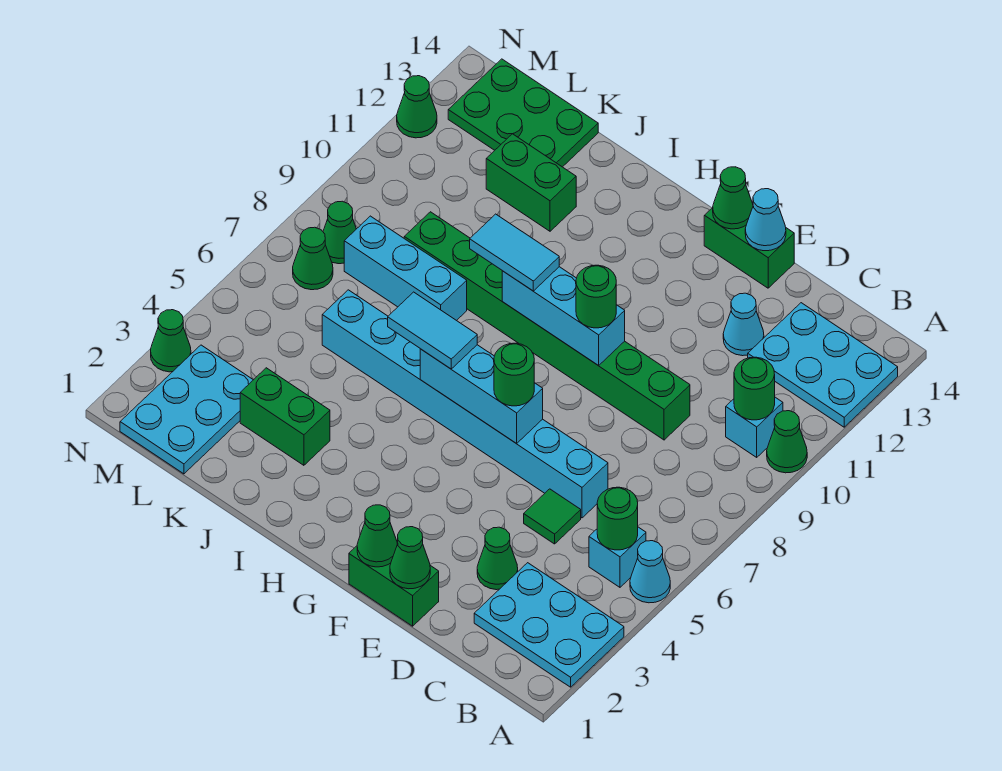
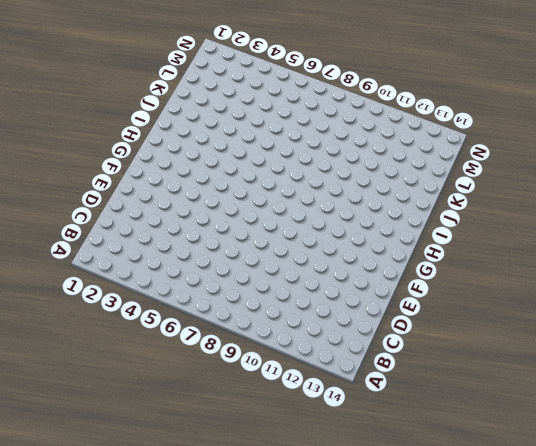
none -> cyan 2x3 plate [474,563,624,687]
none -> cyan 1x1 cone [630,541,670,603]
none -> green 1x1 cone [767,411,807,473]
none -> cyan 2x3 plate [748,303,898,427]

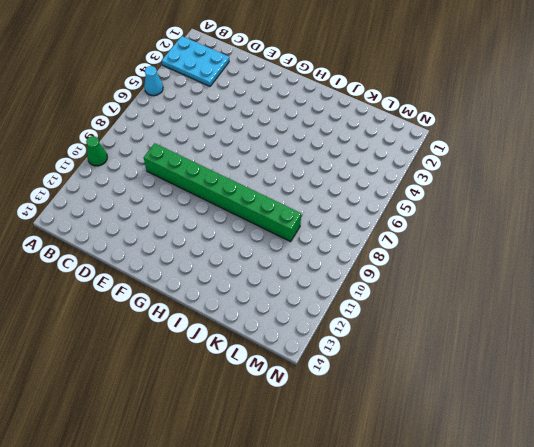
none -> cyan 2x3 plate [748,303,898,427]
none -> cyan 1x1 brick [589,527,646,587]
none -> cyan 1x1 brick [726,397,783,457]
none -> green 1x1 cone [477,527,518,590]

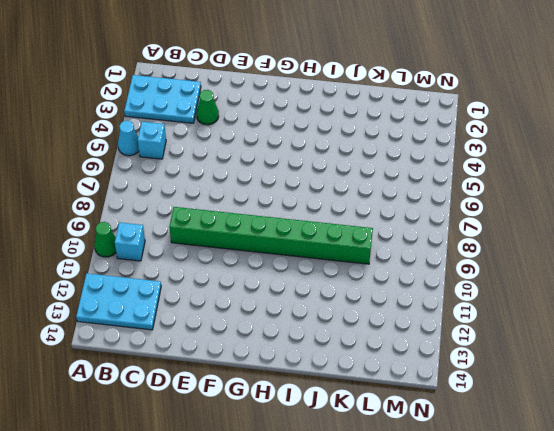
none -> green 1x1 tile [524,489,581,544]
none -> cyan 1x8 brick [322,290,608,518]
none -> cyan 1x1 cone [723,293,764,356]
none -> green 1x2 brick [349,546,439,626]

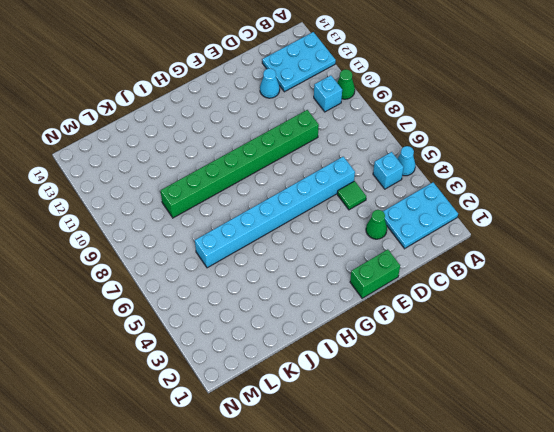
none -> green 1x2 brick [704,208,794,288]
none -> green 1x2 brick [240,368,330,465]
none -> cyan 1x3 brick [344,216,467,321]
none -> green 1x2 brick [486,134,576,231]

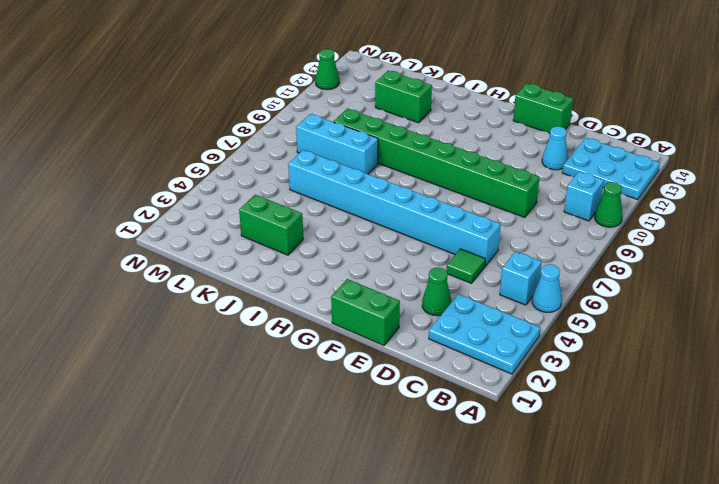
none -> green 2x3 plate [448,59,598,167]
none -> cyan 2x3 plate [120,345,253,474]
none -> green 1x1 cone [293,227,333,290]
none -> green 1x1 cone [323,201,356,264]

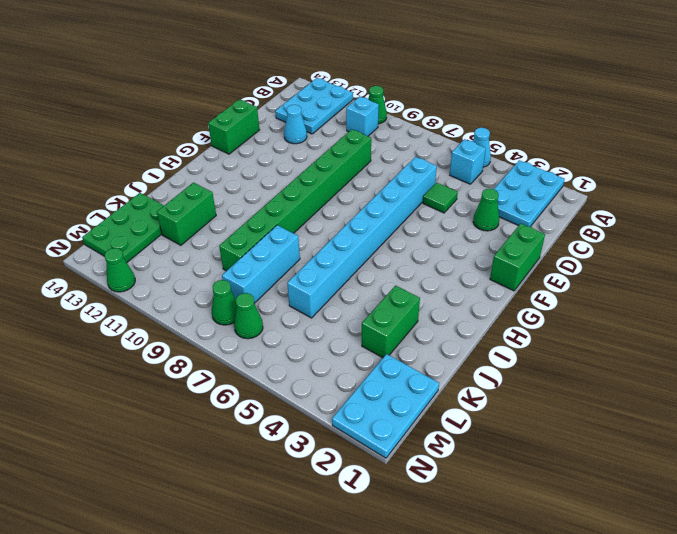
cyan 2x3 plate [332,354,439,458] -> cyan 2x3 plate turned to [120,345,253,474]
none -> green 1x1 cone [151,310,191,372]
none -> green 1x1 round brick [597,487,638,550]
none -> green 1x1 round brick [734,357,775,420]
none -> green 1x1 cone [390,527,430,589]

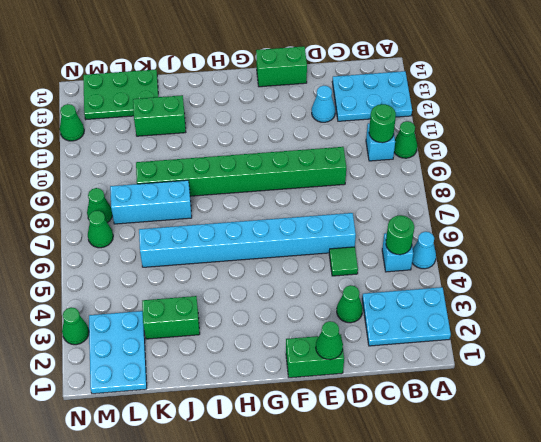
none -> cyan 1x1 cone [745,189,786,251]
none -> green 1x1 cone [357,505,398,567]
none -> cyan 1x3 brick [420,345,543,444]
none -> cyan 1x3 brick [502,267,625,366]

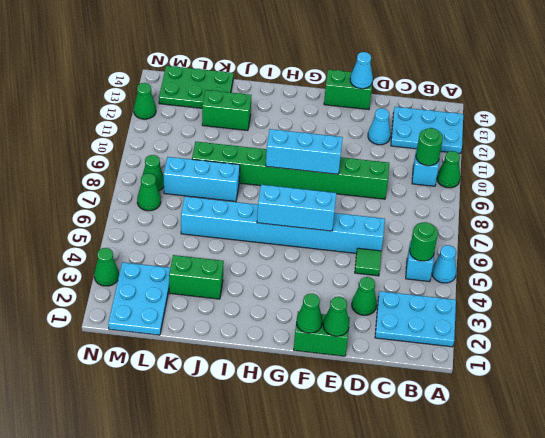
none -> green 1x1 cone [713,167,753,229]
none -> green 1x1 round brick [494,343,534,406]
none -> green 1x1 round brick [576,265,616,328]
none -> cyan 1x2 tile [388,292,477,369]

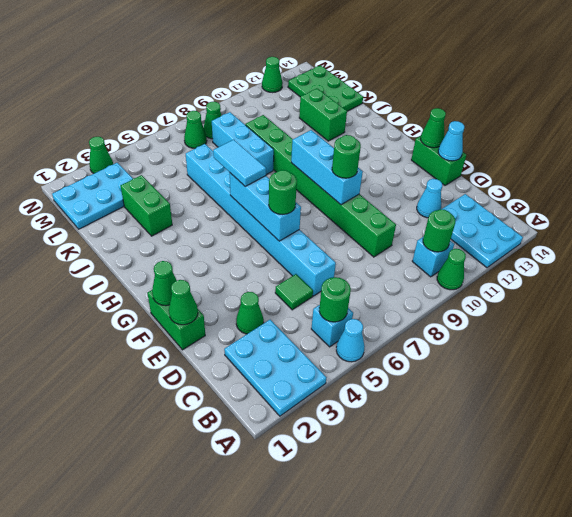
none -> cyan 1x2 tile [470,214,559,291]

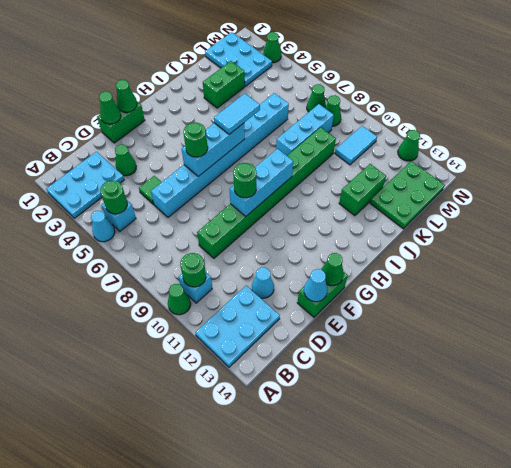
cyan 1x2 tile [335,126,377,165] -> cyan 1x2 tile moved to [470,214,559,291]

